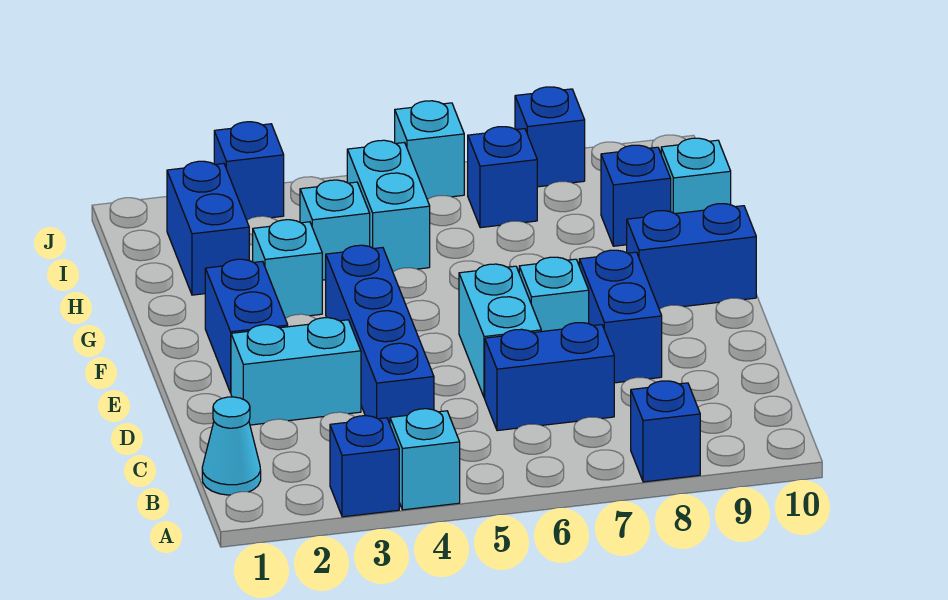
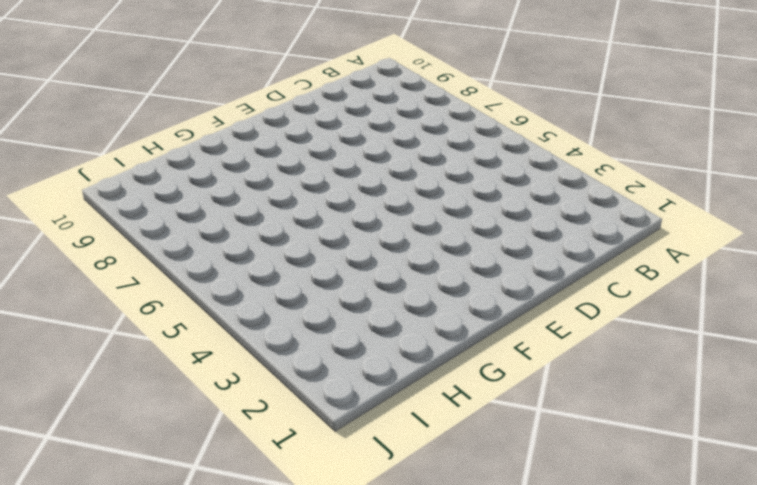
none -> blue 1x1 brick [330,416,399,517]
none -> cyan 1x1 brick [390,409,460,510]
none -> blue 1x1 brick [631,381,700,482]

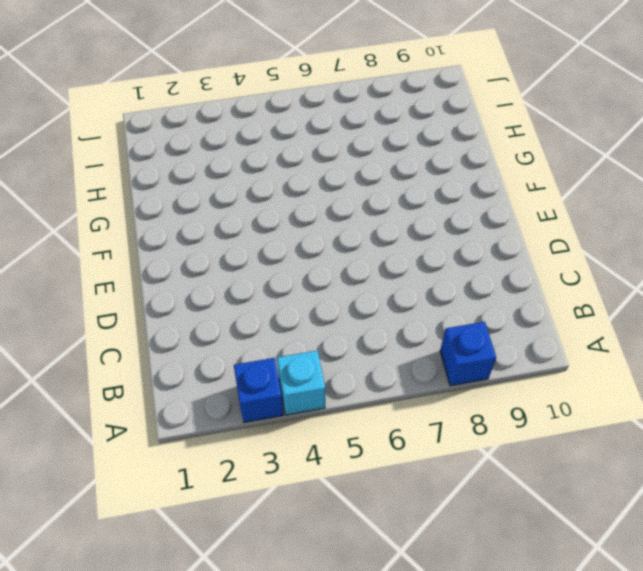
none -> cyan 1x1 cone [202,397,261,495]
none -> blue 1x4 brick [326,245,434,424]
none -> blue 1x2 brick [485,323,614,431]

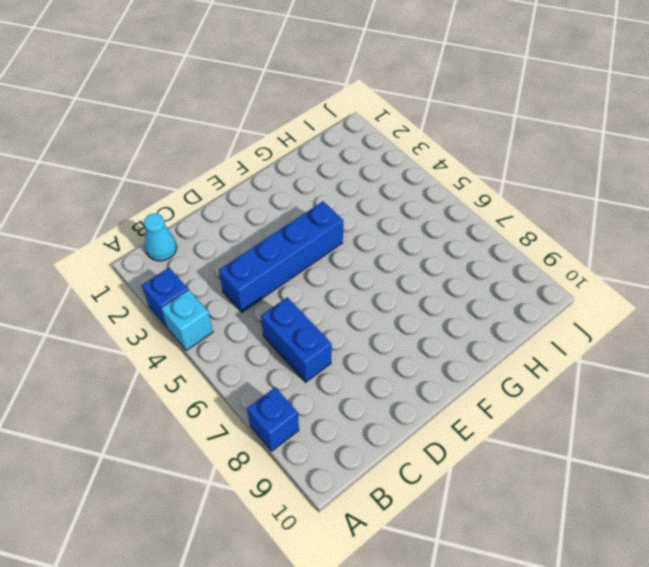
none -> cyan 1x2 brick [231,318,361,425]
none -> cyan 1x2 brick [459,264,541,398]
none -> blue 1x2 brick [579,250,662,383]

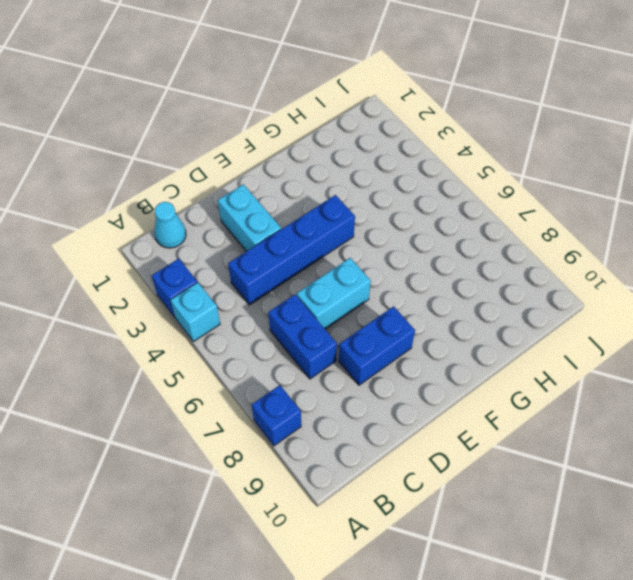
none -> blue 1x2 brick [205,259,288,393]
none -> cyan 1x1 brick [519,257,589,332]
none -> blue 1x2 brick [627,204,756,309]

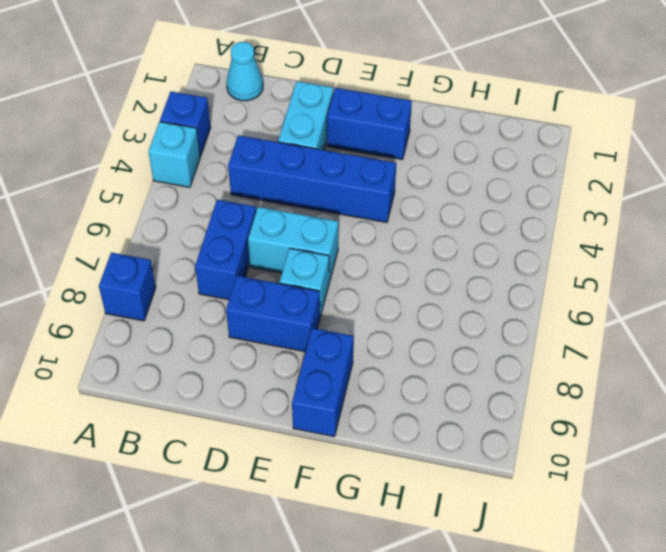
none -> cyan 1x1 brick [253,220,322,319]
none -> blue 1x2 brick [167,161,249,295]
none -> cyan 1x1 brick [300,180,370,280]

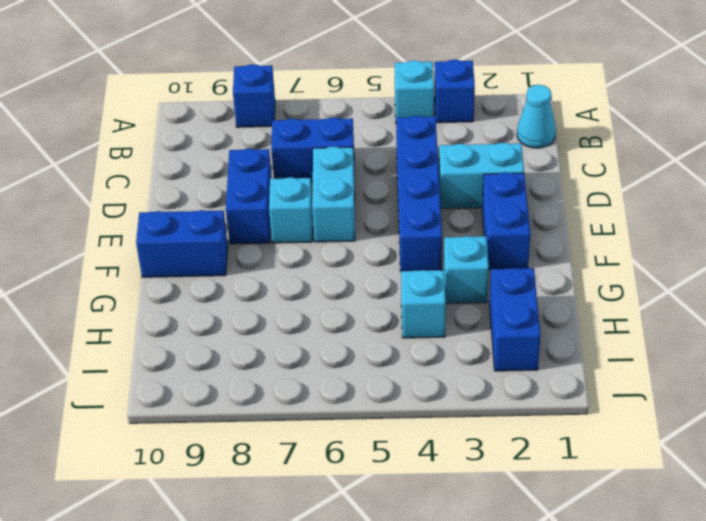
none -> cyan 1x2 brick [347,140,430,271]
none -> blue 1x1 brick [601,145,671,246]
none -> cyan 1x1 brick [661,138,731,214]

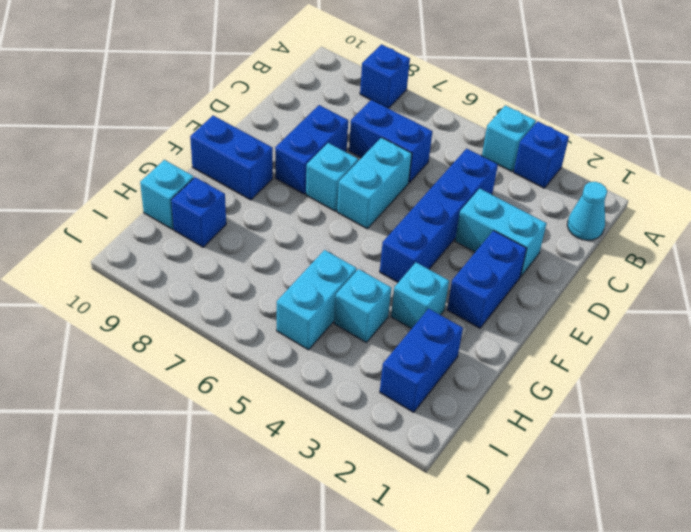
none -> blue 1x1 brick [468,127,537,228]
none -> blue 1x1 brick [214,122,284,220]
none -> cyan 1x1 brick [395,101,464,200]

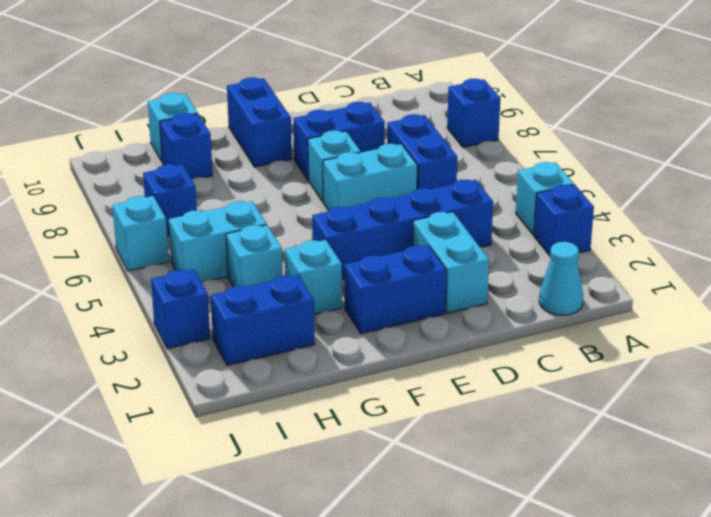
none -> blue 1x1 brick [515,87,585,187]

